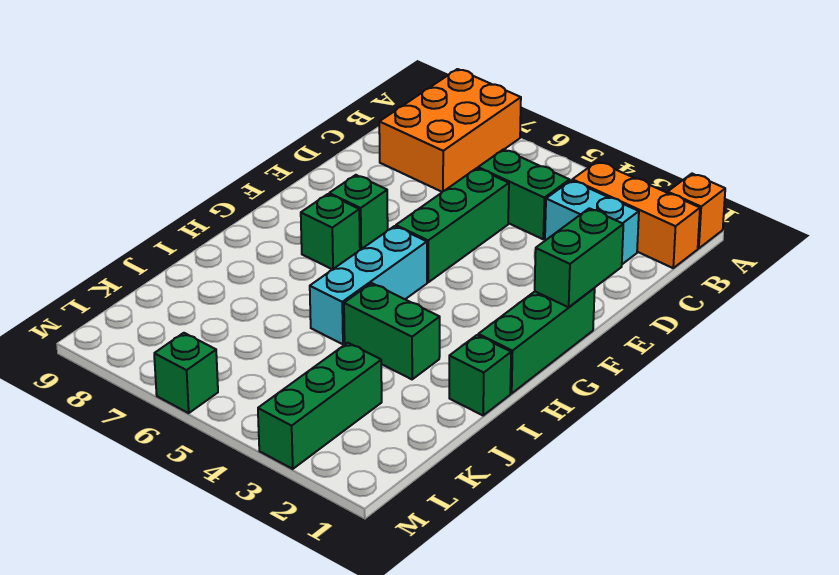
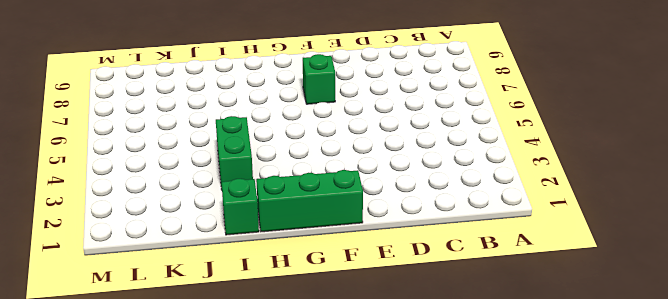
none -> orange 1x1 brick [668,174,725,248]
none -> orange 2x3 brick [379,69,521,192]
none -> orange 1x3 brick [572,161,700,268]

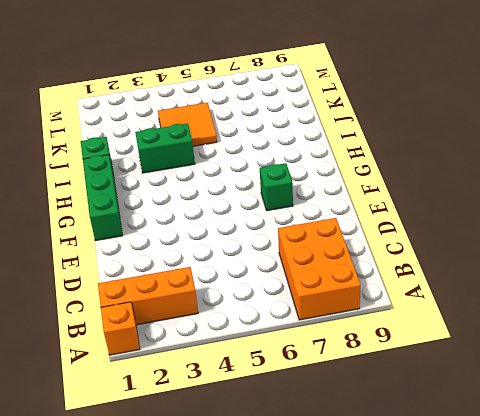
orange 2x2 tile [158,103,217,146] -> none
none -> cyan 1x2 brick [545,180,639,264]
none -> green 1x2 brick [478,149,570,239]
none -> green 1x3 brick [396,168,509,282]

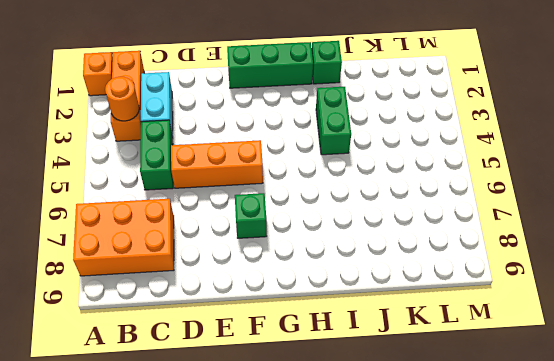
orange 1x1 round brick [105,77,139,121] -> none
orange 1x3 brick [171,140,263,188] -> green 1x3 brick [396,168,509,282]
none -> cyan 1x3 brick [310,226,427,344]
none -> green 1x1 brick [301,194,360,270]
none -> green 1x3 brick [258,343,382,469]

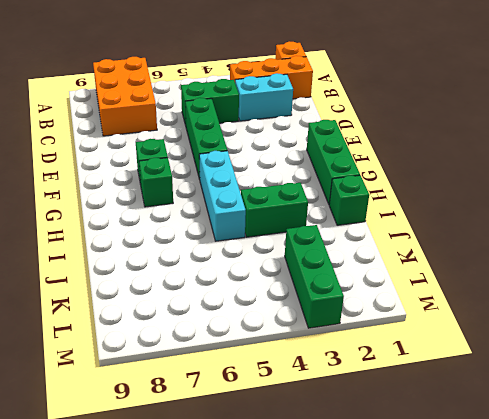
none -> green 1x1 brick [154,333,218,413]
none -> green 1x2 brick [535,208,623,307]

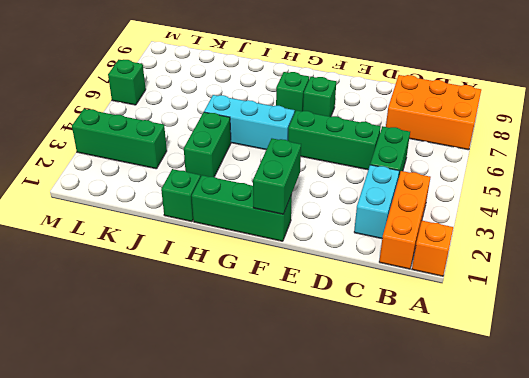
green 1x2 brick [253,139,301,214] -> green 1x2 brick turned to [535,208,623,307]

